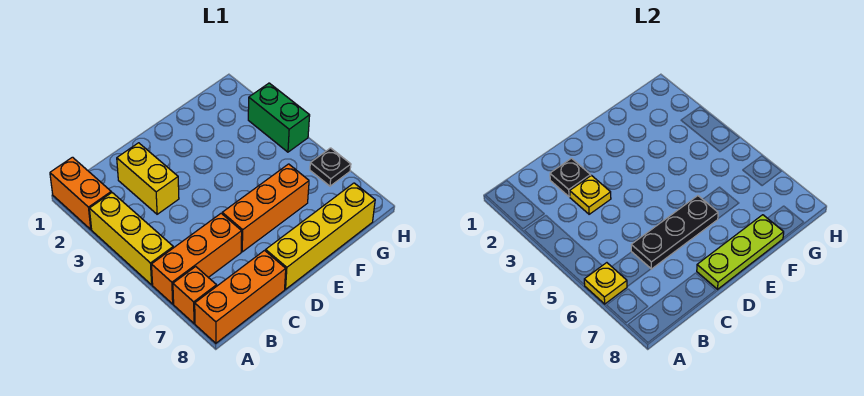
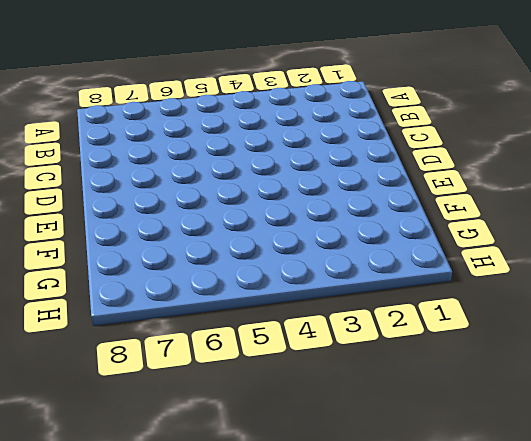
none -> orange 1x2 brick [50,157,111,229]
none -> yellow 1x3 brick [89,193,173,285]
none -> orange 1x3 brick [152,213,242,304]

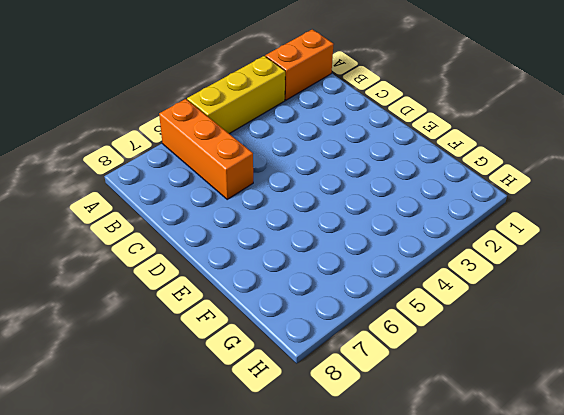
none -> orange 1x1 brick [173,267,217,323]
none -> orange 1x3 brick [195,251,286,343]
none -> yellow 1x2 brick [117,143,179,214]

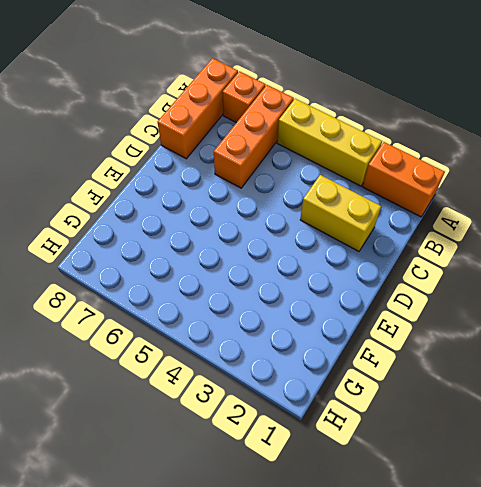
none -> orange 1x3 brick [222,164,309,252]
none -> yellow 1x4 brick [266,183,375,289]
none -> green 1x2 brick [248,83,310,152]

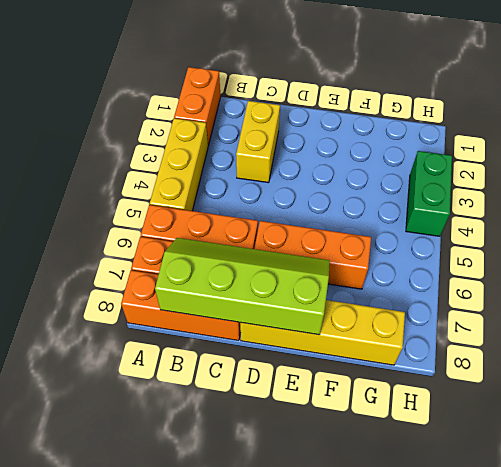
lime 2x4 slope [155,238,330,335] -> lime 1x3 plate [697,215,784,289]
none -> black 1x1 plate [310,148,351,186]
none -> yellow 1x1 plate [584,263,627,304]
none -> black 1x1 plate [550,158,591,197]

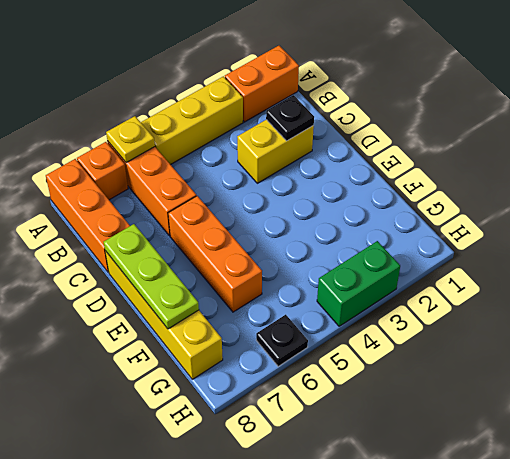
none -> yellow 1x1 plate [570,175,611,214]
none -> black 1x3 plate [631,196,718,269]

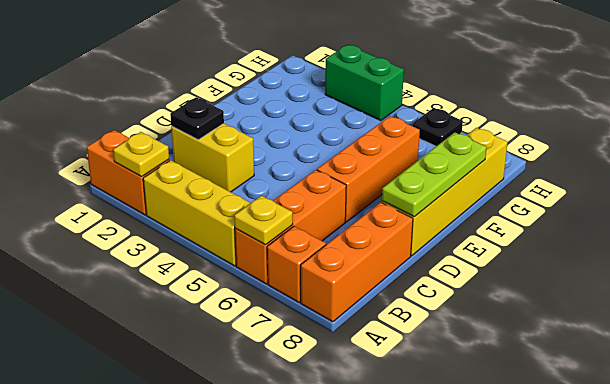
yellow 1x1 plate [113,132,169,177] -> yellow 1x1 plate moved to [570,175,611,214]
none -> black 1x3 plate [631,196,718,269]

